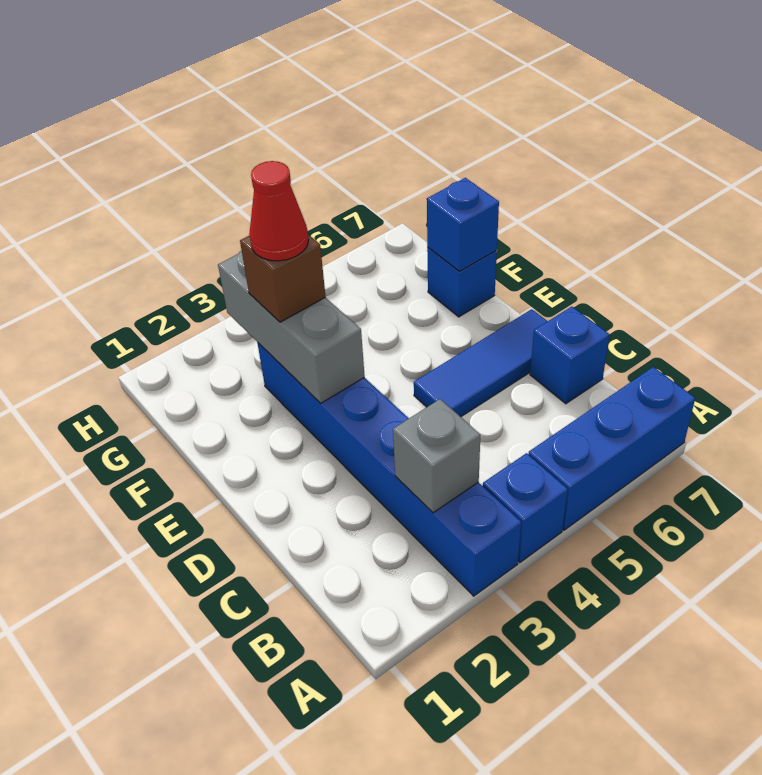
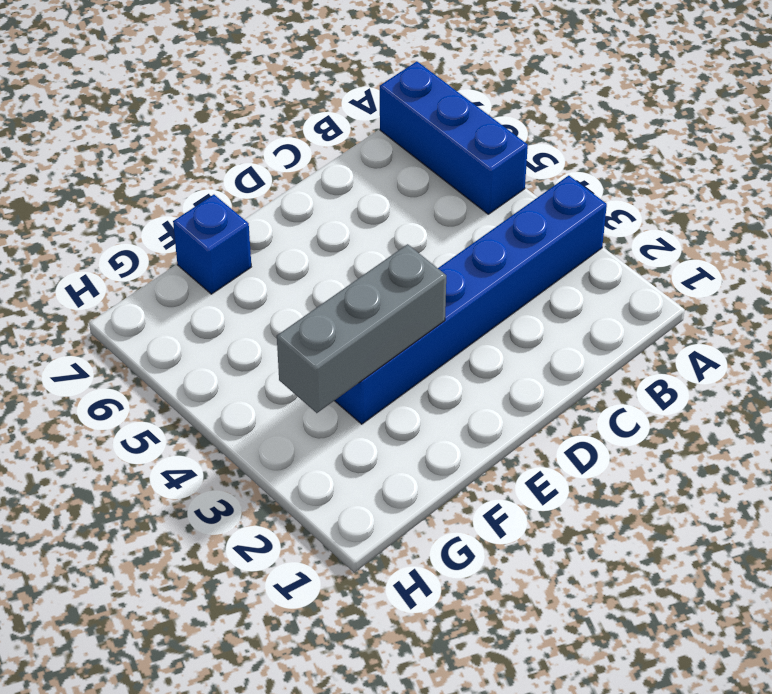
none -> blue 1x1 brick [483,453,568,562]
none -> blue 1x1 brick [530,307,609,404]

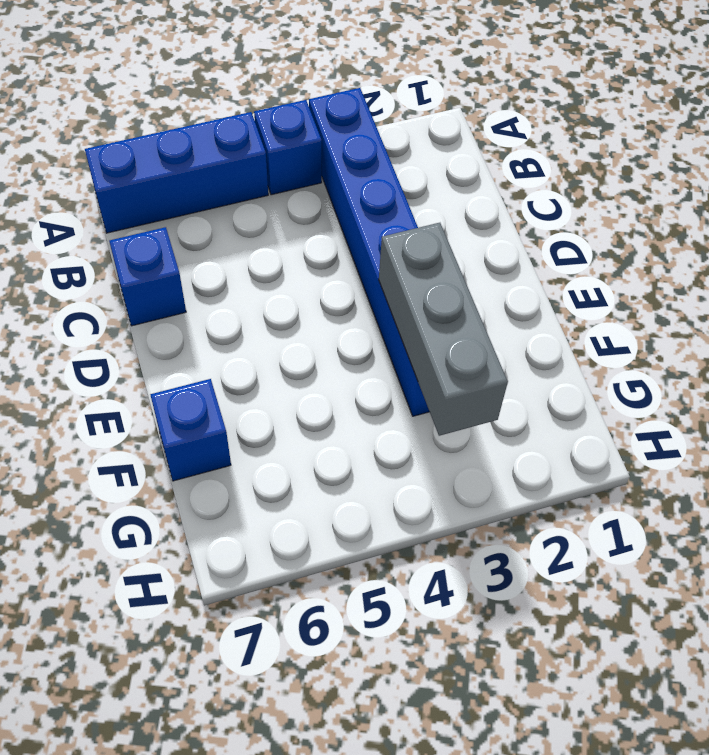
none -> blue 1x3 tile [414,309,548,417]
none -> grey 1x1 brick [393,399,480,513]

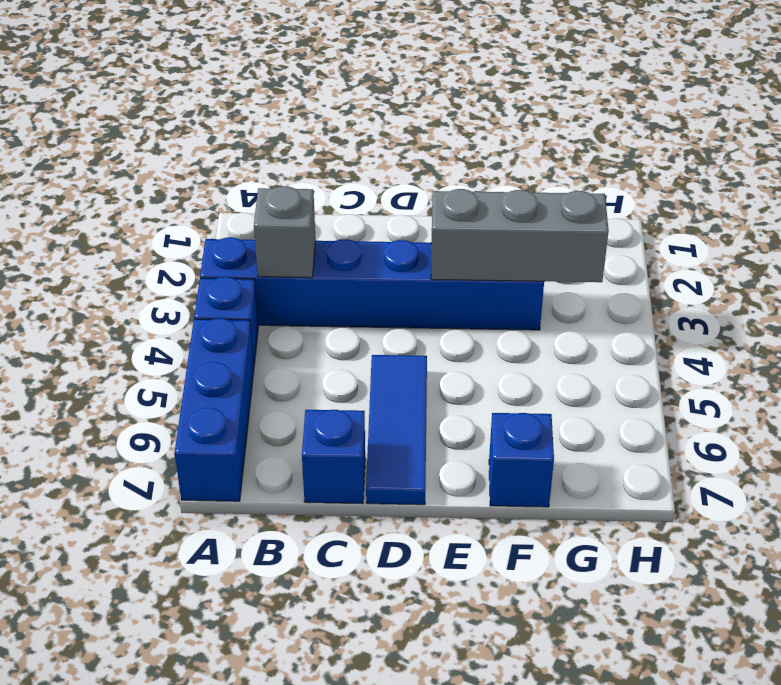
none -> blue 1x1 brick [427,178,499,272]
none -> brown 1x1 brick [240,234,326,322]

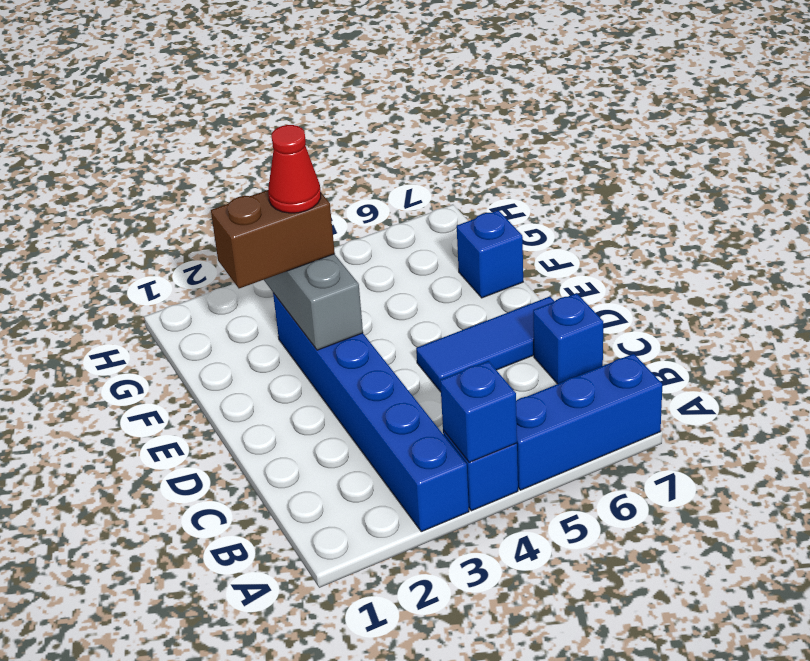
blue 1x1 brick [440,361,517,462] -> blue 1x1 brick moved to [427,178,499,272]
brown 1x2 brick [211,190,335,288] -> brown 1x1 brick [240,234,326,322]
none -> grey 1x1 brick [393,399,480,513]

